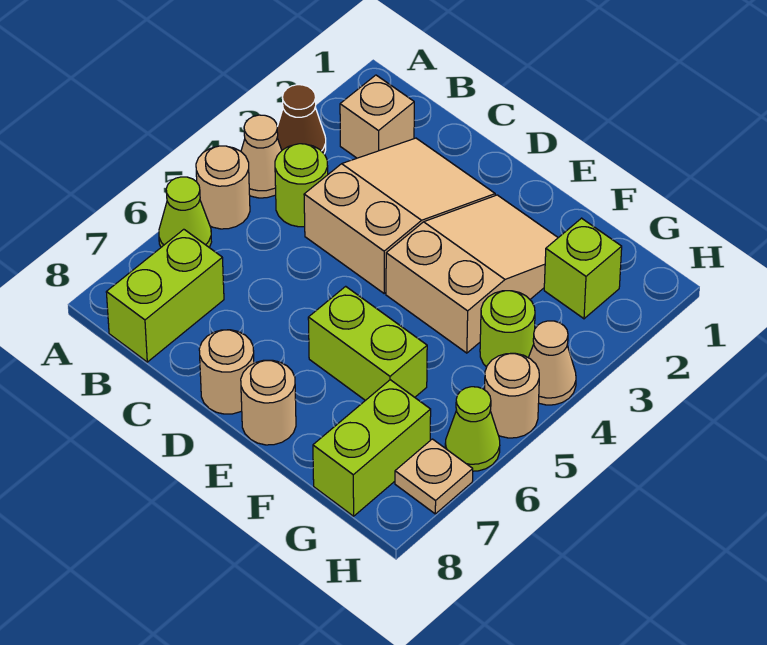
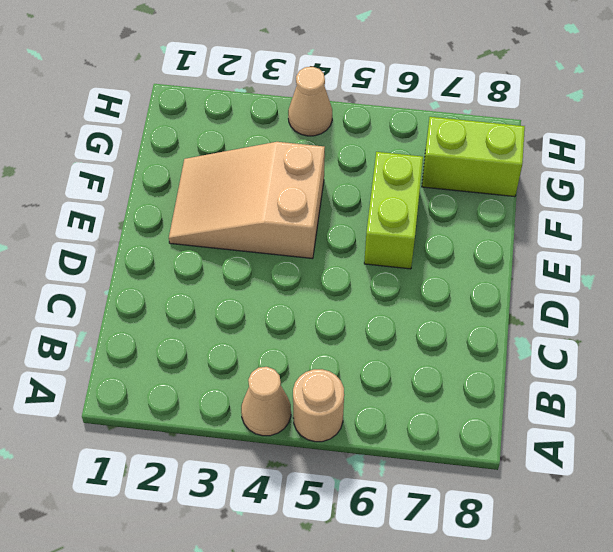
none -> brown 1x1 cone [277,85,326,153]
none -> lime 1x1 cone [159,177,211,247]
none -> tan 1x1 brick [340,75,414,158]

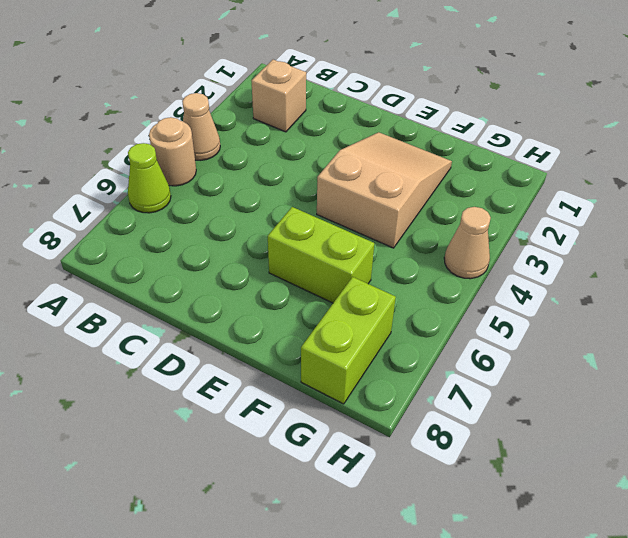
none -> brown 1x1 cone [277,85,326,153]
none -> lime 1x1 round brick [275,144,328,227]
none -> lime 1x2 brick [106,229,224,362]

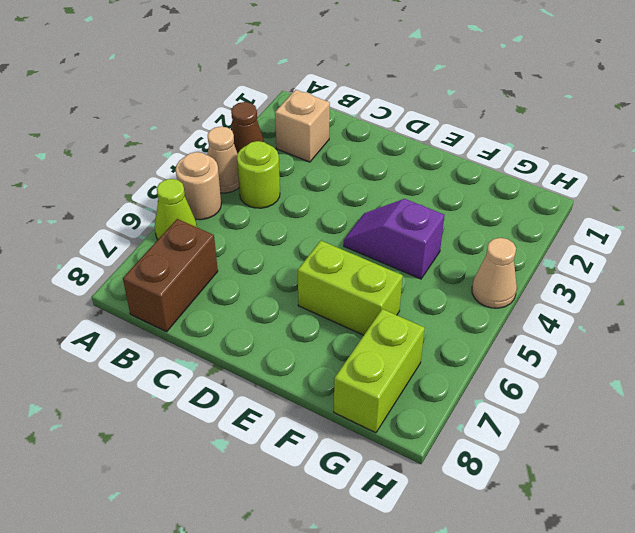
brown 1x2 brick [123,219,218,332] -> lime 1x2 brick [106,229,224,362]
purple 1x2 slope [344,199,445,279] -> tan 2x3 slope [386,195,558,353]
none -> tan 2x3 slope [304,138,495,293]
none -> tan 1x1 round brick [199,330,254,414]
none -> tan 1x1 round brick [241,360,296,445]

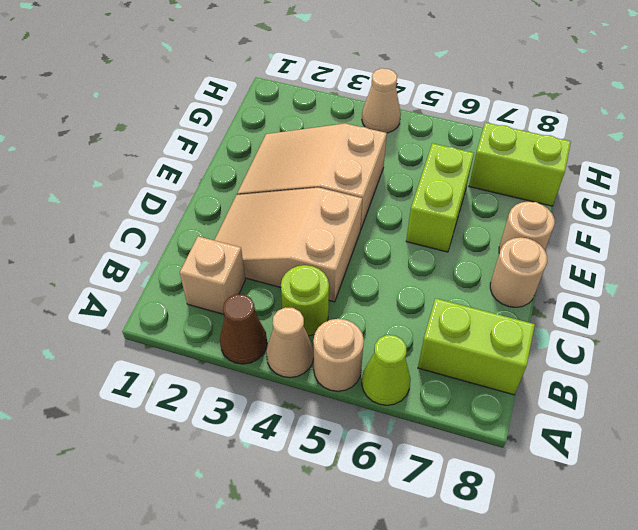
none -> lime 1x1 brick [544,218,622,319]
none -> lime 1x1 round brick [480,291,535,367]
none -> tan 1x1 round brick [485,353,539,438]

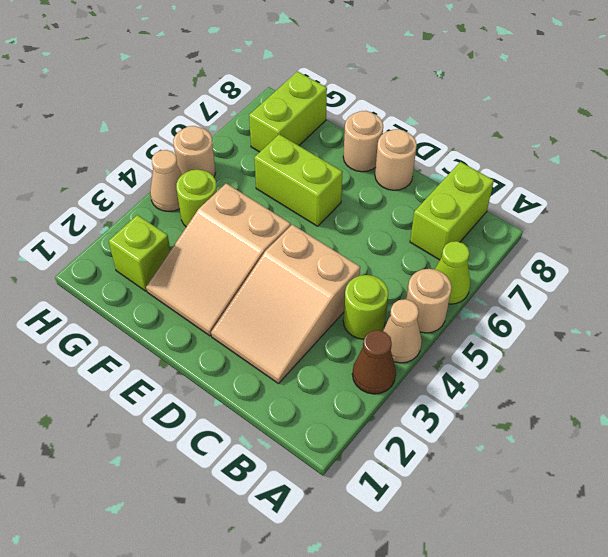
none -> tan 1x1 brick [340,75,414,158]
none -> lime 1x1 cone [445,387,500,471]
none -> tan 1x1 plate [395,439,473,514]

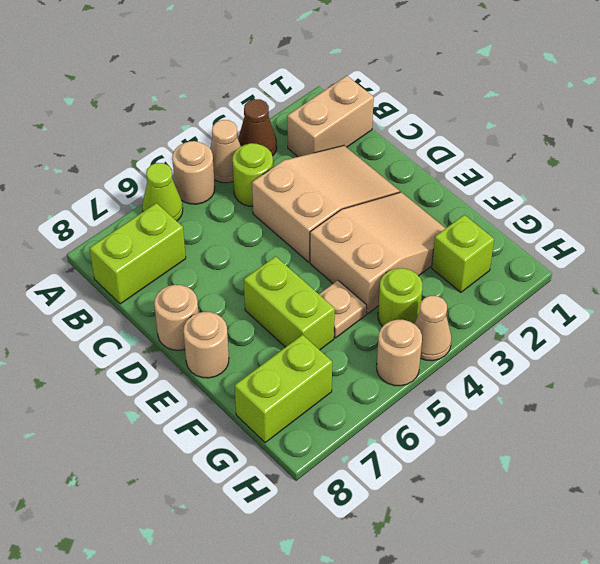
tan 1x2 brick [287,76,374,157] -> tan 1x1 brick [340,75,414,158]
tan 1x1 plate [319,280,367,338] -> tan 1x1 plate moved to [395,439,473,514]
none -> lime 1x1 cone [445,387,500,471]

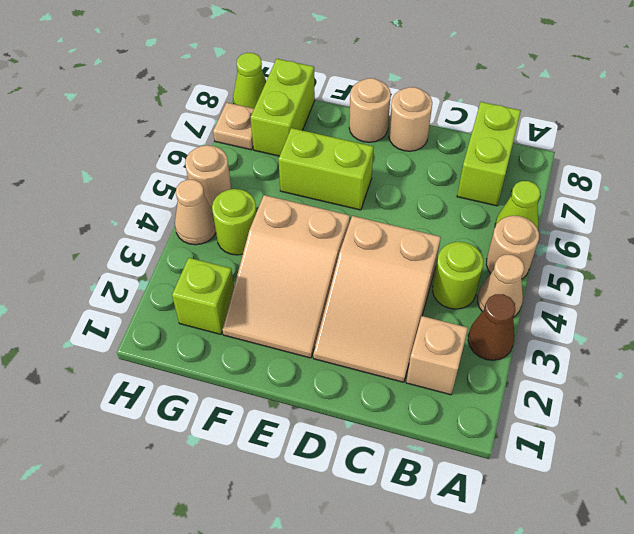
lime 1x1 cone [233,53,266,108] -> lime 1x1 cone moved to [445,387,500,471]

